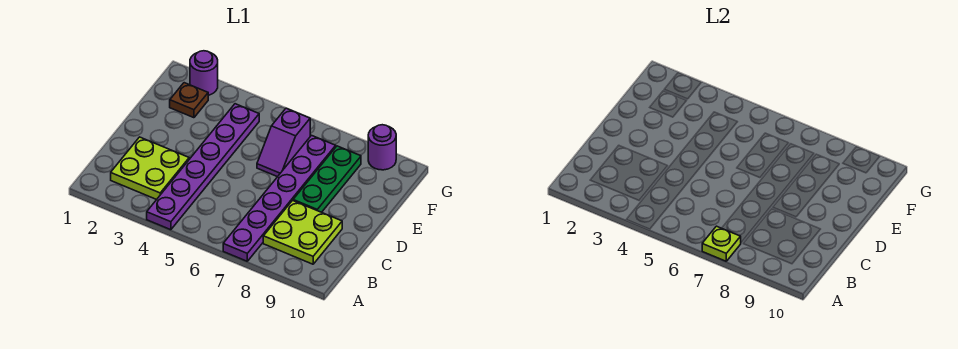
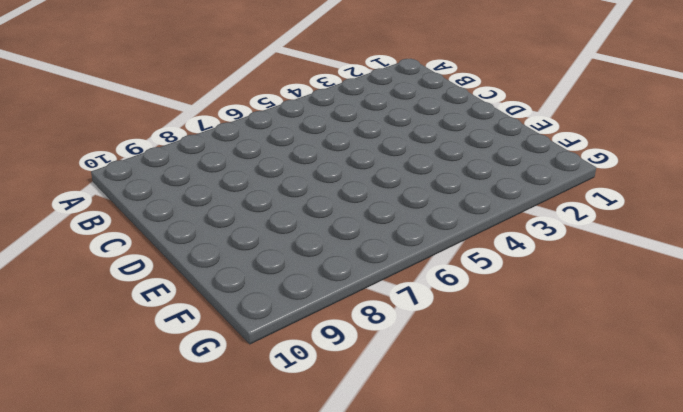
none -> purple 1x6 plate [147,104,259,230]
none -> purple 1x6 plate [223,135,336,261]

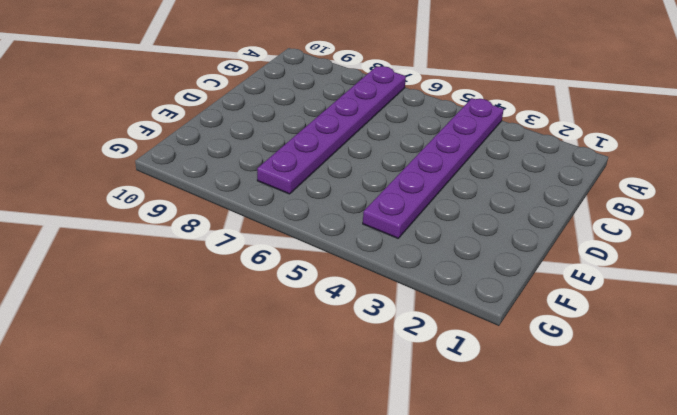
none -> lime 2x2 plate [111,137,189,200]
none -> lime 2x2 plate [263,201,342,264]

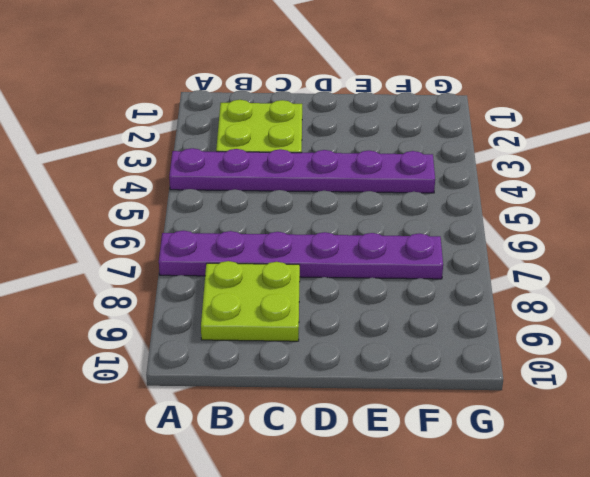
none -> green 1x3 plate [293,146,361,212]
none -> purple 1x2 slope [257,108,310,177]

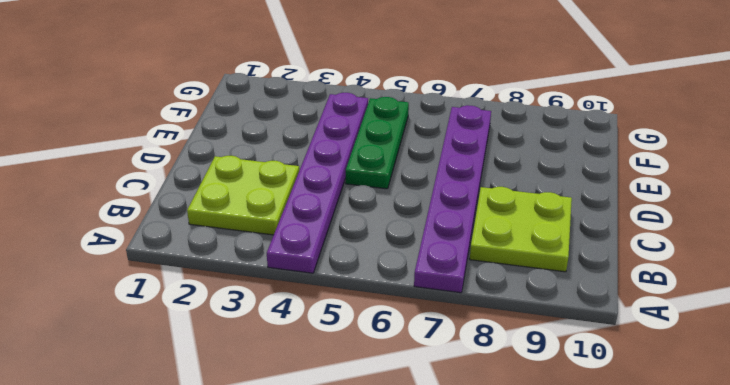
green 1x3 plate [346,97,409,189] -> green 1x3 plate moved to [293,146,361,212]
none -> purple 1x2 slope [257,108,310,177]
none -> brown 1x1 plate [170,83,208,118]

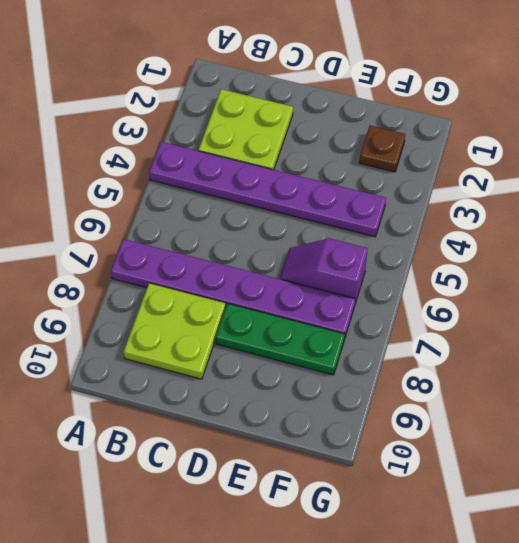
none -> purple 1x1 round brick [190,51,218,95]
none -> purple 1x1 round brick [368,125,396,170]

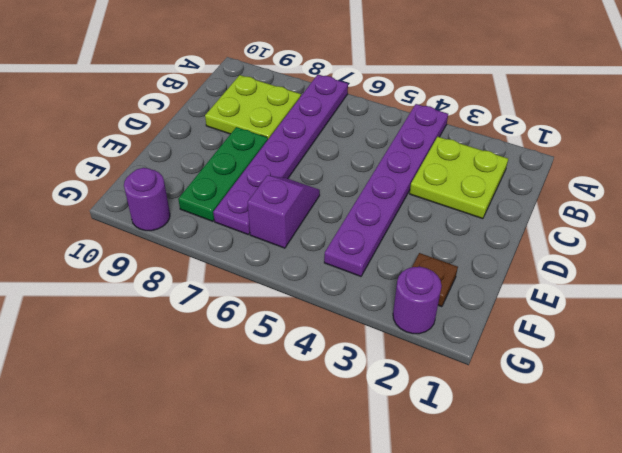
none -> lime 1x1 plate [702,226,741,261]

